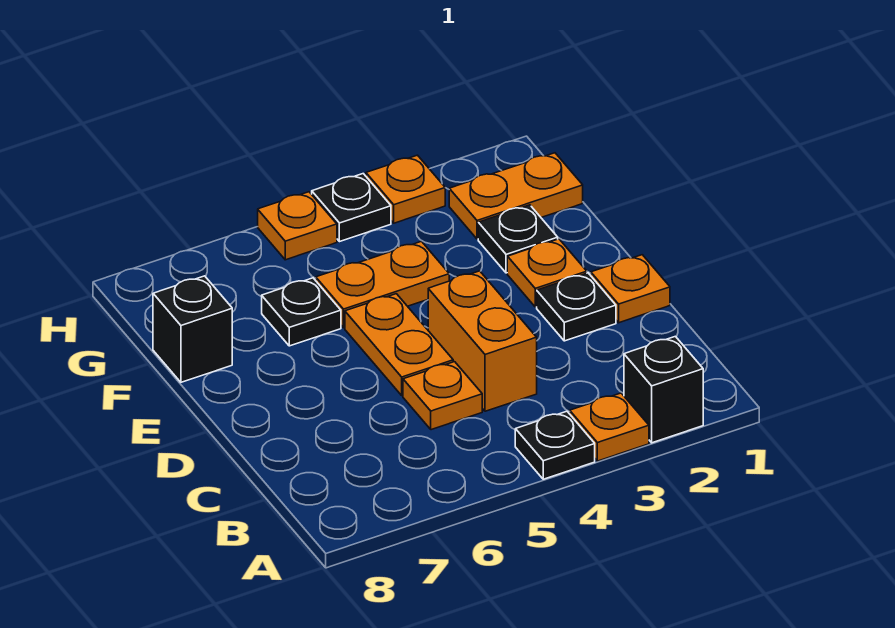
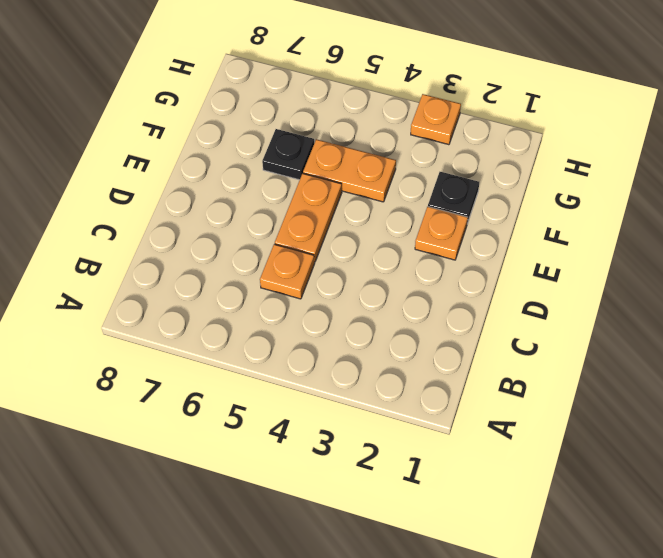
none -> black 1x1 brick [624,336,703,443]
none -> orange 1x1 plate [570,393,649,461]
none -> black 1x1 plate [515,411,595,479]

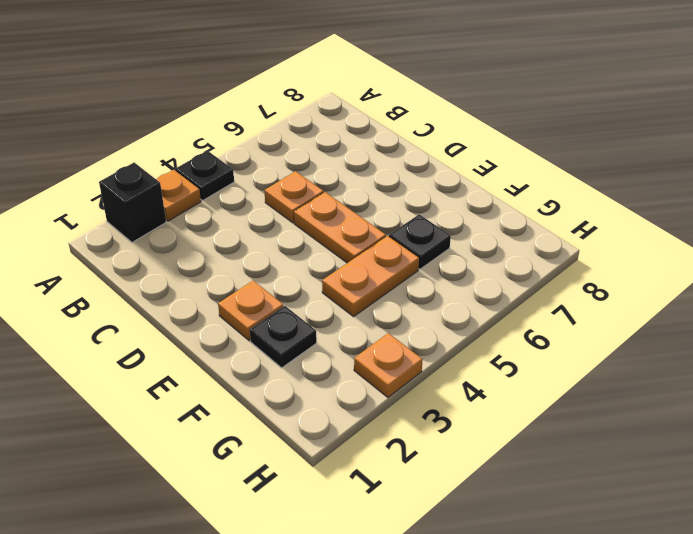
none -> orange 1x2 brick [428,271,537,411]
none -> orange 1x1 plate [591,255,670,323]
none -> black 1x1 plate [537,273,616,341]

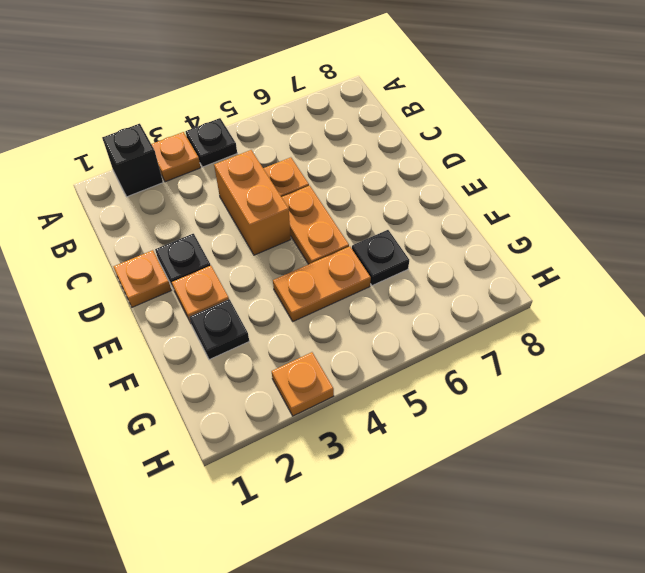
none -> black 1x1 brick [153,276,232,382]
none -> orange 1x2 plate [449,153,583,239]
none -> black 1x1 plate [312,174,391,242]

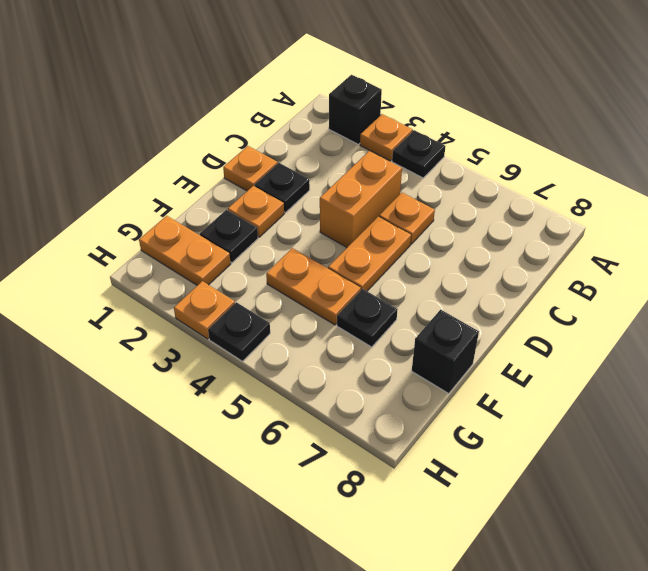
none -> orange 1x1 plate [258,192,337,260]

